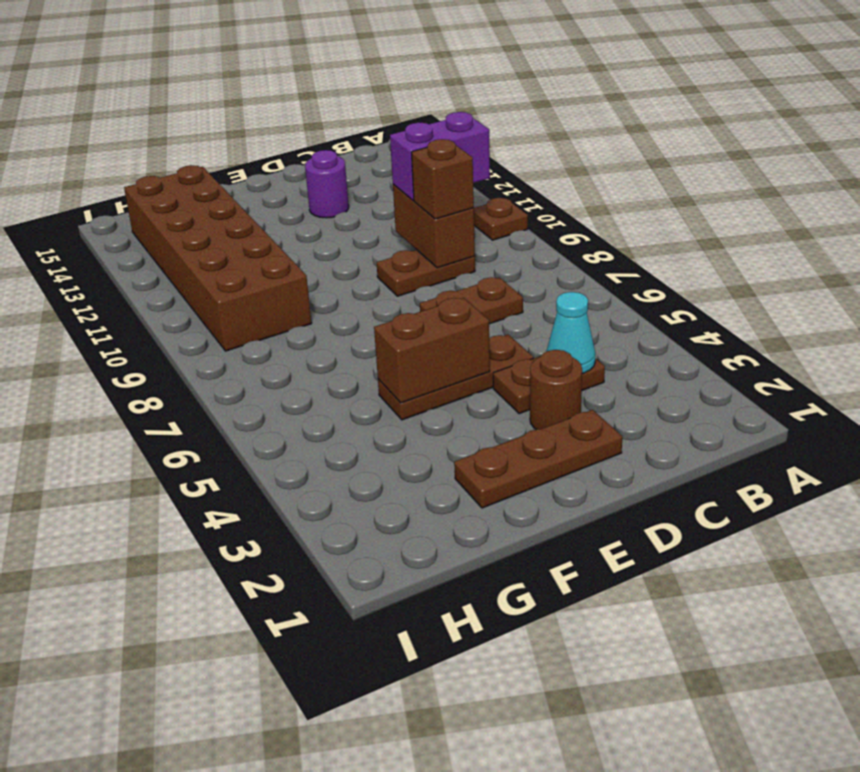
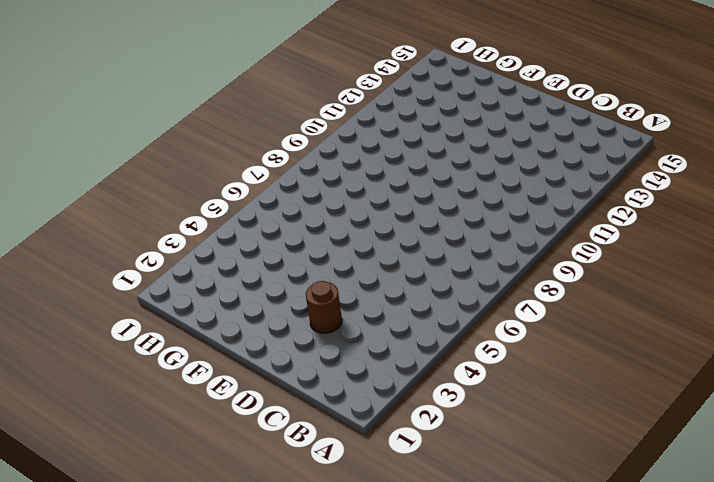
none -> brown 1x1 plate [474,198,528,240]
none -> brown 1x2 plate [493,356,605,414]
none -> brown 1x2 plate [420,277,523,324]

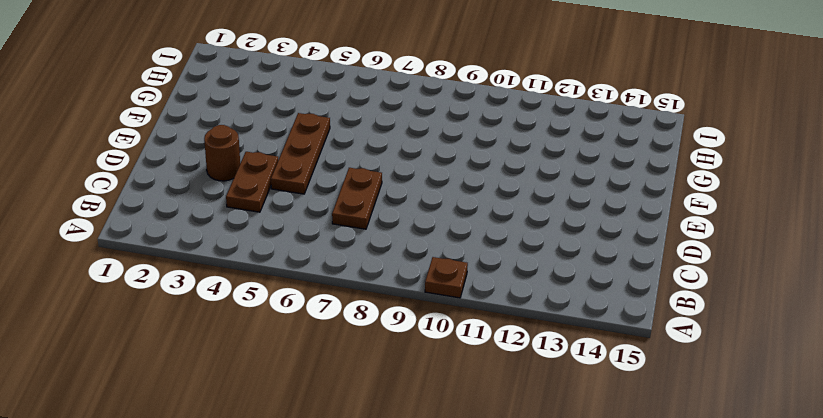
none -> brown 1x2 plate [377,250,475,296]
none -> brown 1x3 plate [454,410,622,508]
none -> purple 1x1 round brick [305,150,349,218]

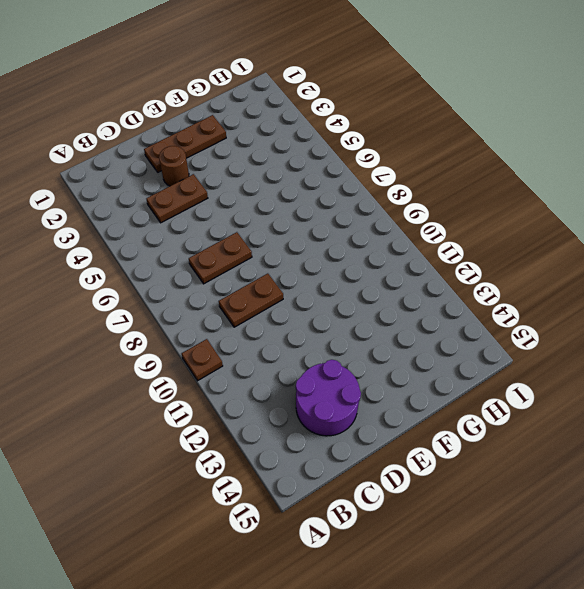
purple 2x2 round brick [296,360,361,436] -> purple 1x1 round brick [305,150,349,218]
none -> brown 1x3 plate [378,335,534,420]
none -> brown 2x6 brick [124,165,312,351]
none -> cyan 1x1 cone [547,292,596,374]

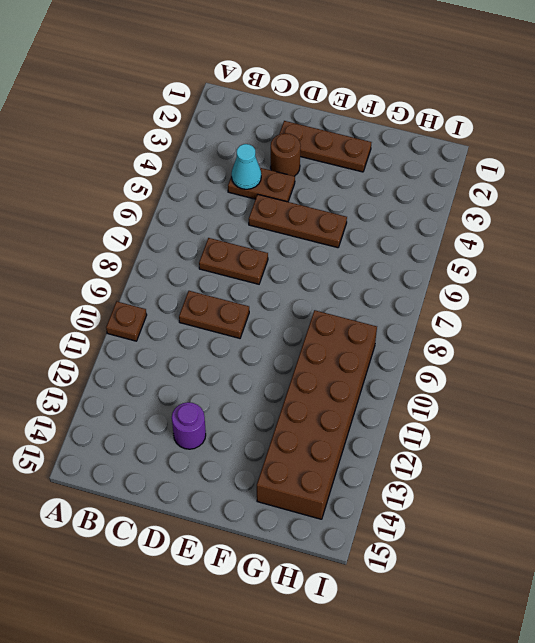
none -> brown 1x2 brick [393,184,475,268]
none -> brown 1x2 brick [374,298,490,403]
none -> purple 1x2 brick [390,112,490,200]

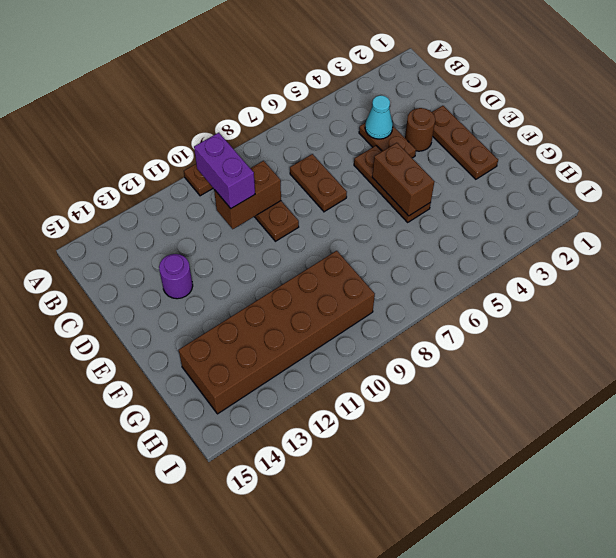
none -> brown 1x1 brick [411,139,474,219]

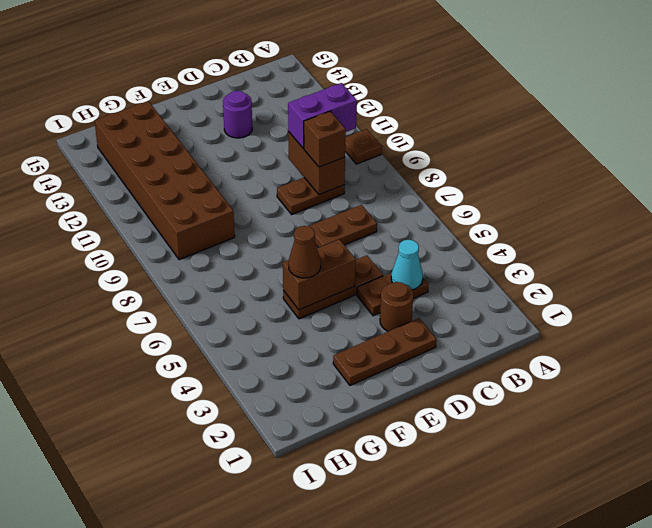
brown 1x1 cone [289,226,321,278] -> none

